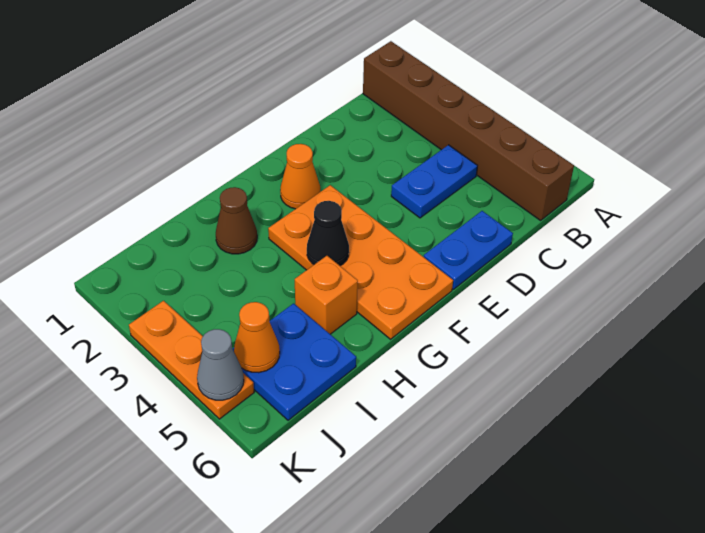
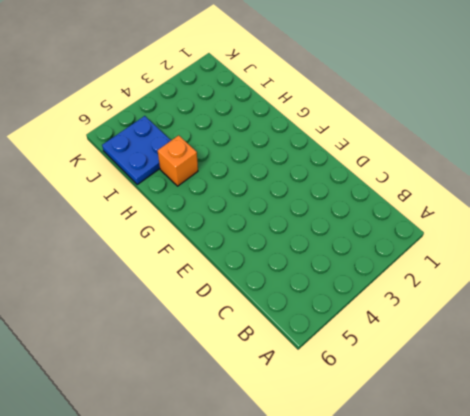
none -> brown 1x6 brick [363,41,574,220]
none -> blue 1x2 plate [391,145,477,218]
none -> blue 1x2 plate [424,211,513,289]

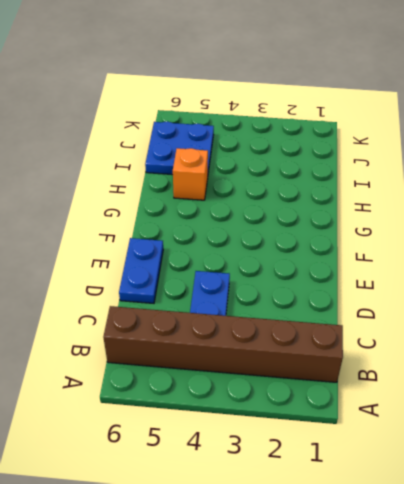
none -> orange 1x1 cone [280,144,320,209]
none -> orange 2x4 plate [268,185,453,339]
none -> brown 1x1 cone [216,187,257,254]

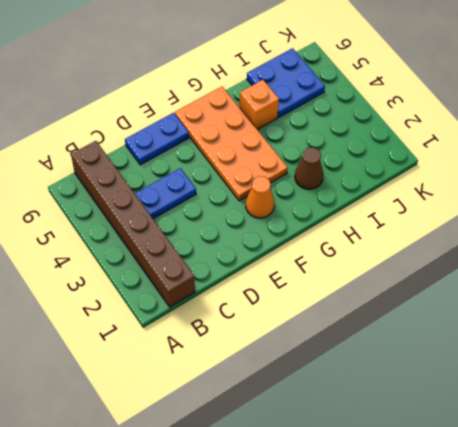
none -> orange 1x3 plate [129,301,254,419]
none -> black 1x1 cone [307,201,349,266]
none -> orange 1x1 cone [234,302,280,373]

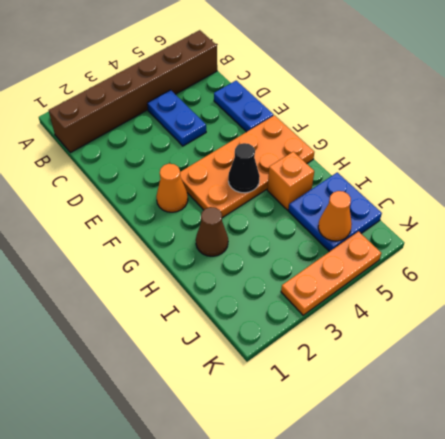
none -> grey 1x1 cone [197,329,244,400]

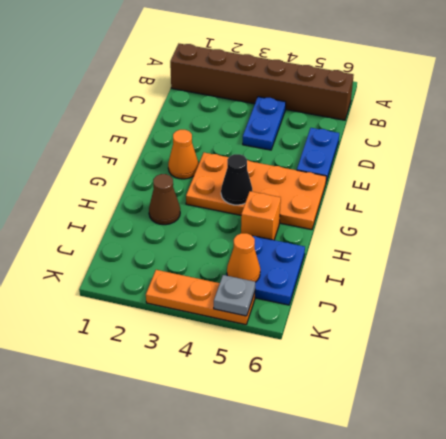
grey 1x1 plate [214,275,255,316] -> grey 1x1 cone [197,329,244,400]

